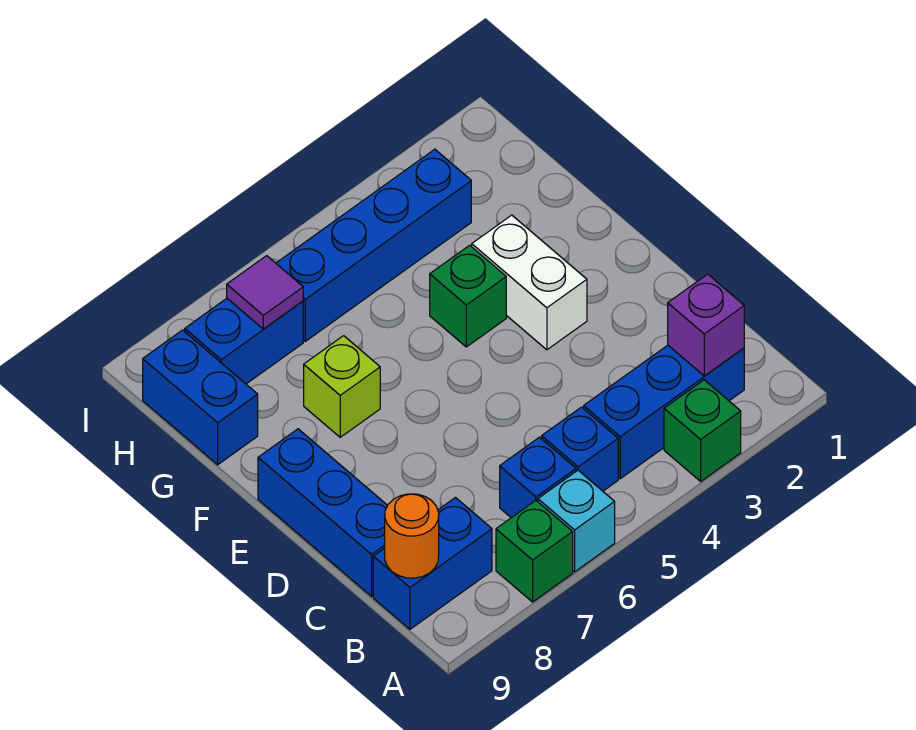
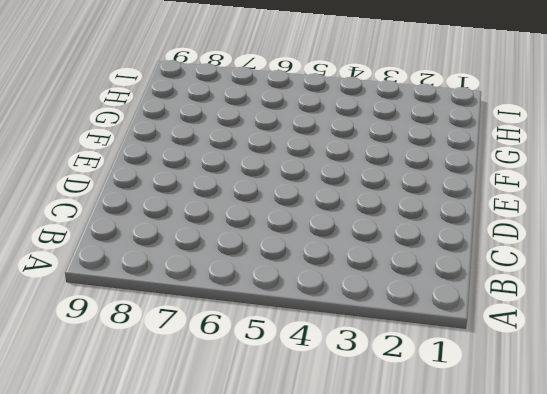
none -> green 1x1 brick [664,380,741,481]
none -> cyan 1x1 brick [538,470,615,572]
none -> green 1x1 brick [496,500,573,602]

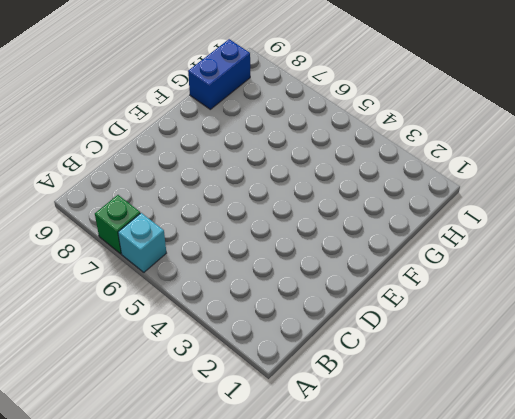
none -> green 1x1 brick [664,380,741,481]
none -> blue 1x3 brick [584,345,744,479]
none -> blue 1x1 brick [542,407,618,491]

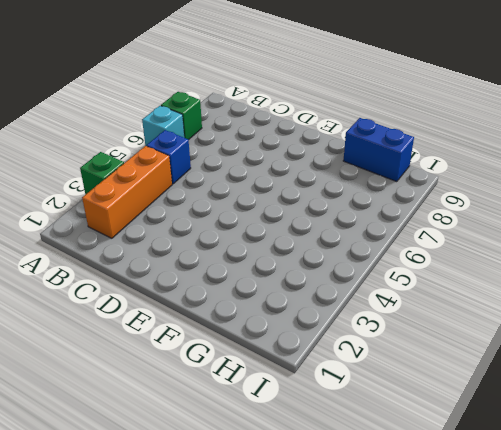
orange 1x3 brick [82,146,172,238] -> blue 1x3 brick [584,345,744,479]
none -> blue 1x1 brick [500,437,576,518]
none -> blue 1x2 brick [373,498,492,629]
none -> blue 1x3 brick [258,429,388,596]

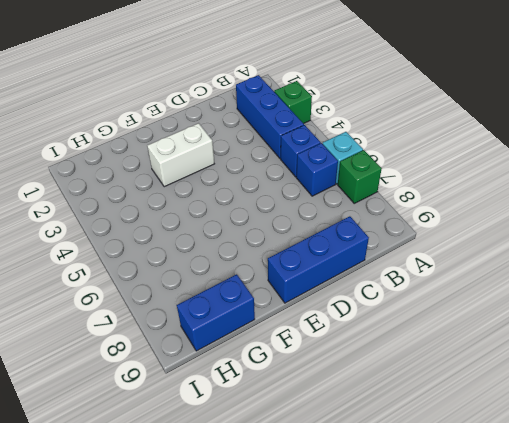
none -> blue 1x2 brick [373,498,492,629]
none -> green 1x1 brick [430,245,506,347]
none -> lime 1x1 brick [304,336,380,437]

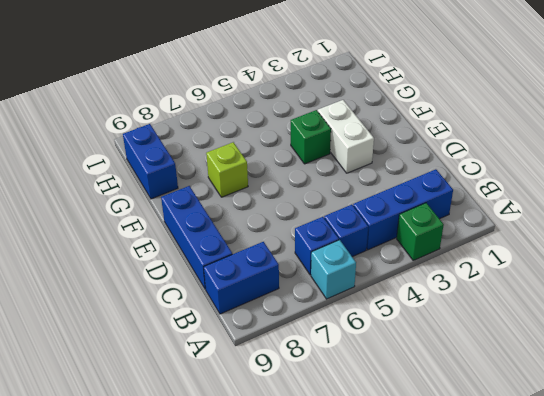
none -> green 1x1 brick [496,500,573,602]
none -> blue 1x4 brick [276,149,471,341]
none -> blue 1x2 brick [185,298,303,384]

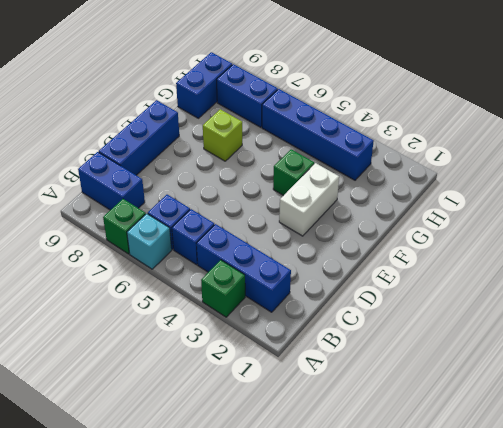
none -> purple 1x1 brick [668,274,744,376]
none -> orange 1x1 round brick [385,494,439,578]
none -> purple 1x1 tile [227,256,303,329]

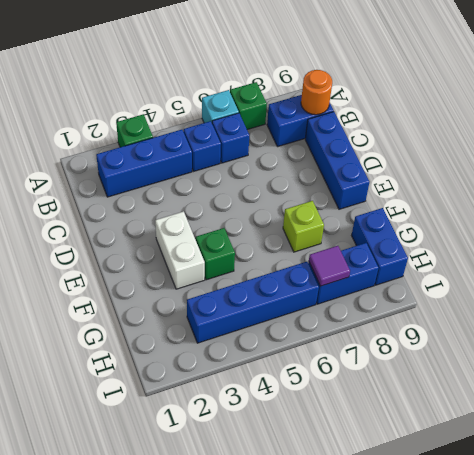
none -> purple 1x1 brick [668,274,744,376]

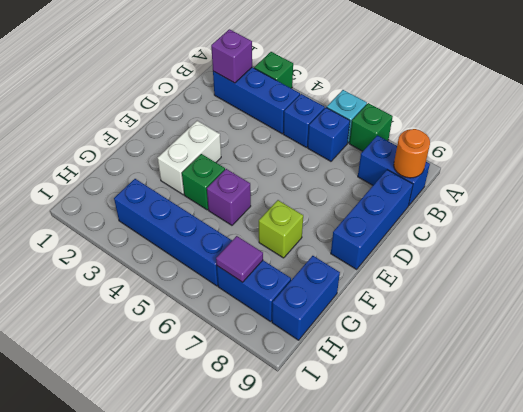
purple 1x1 brick [207,169,251,225] -> none

